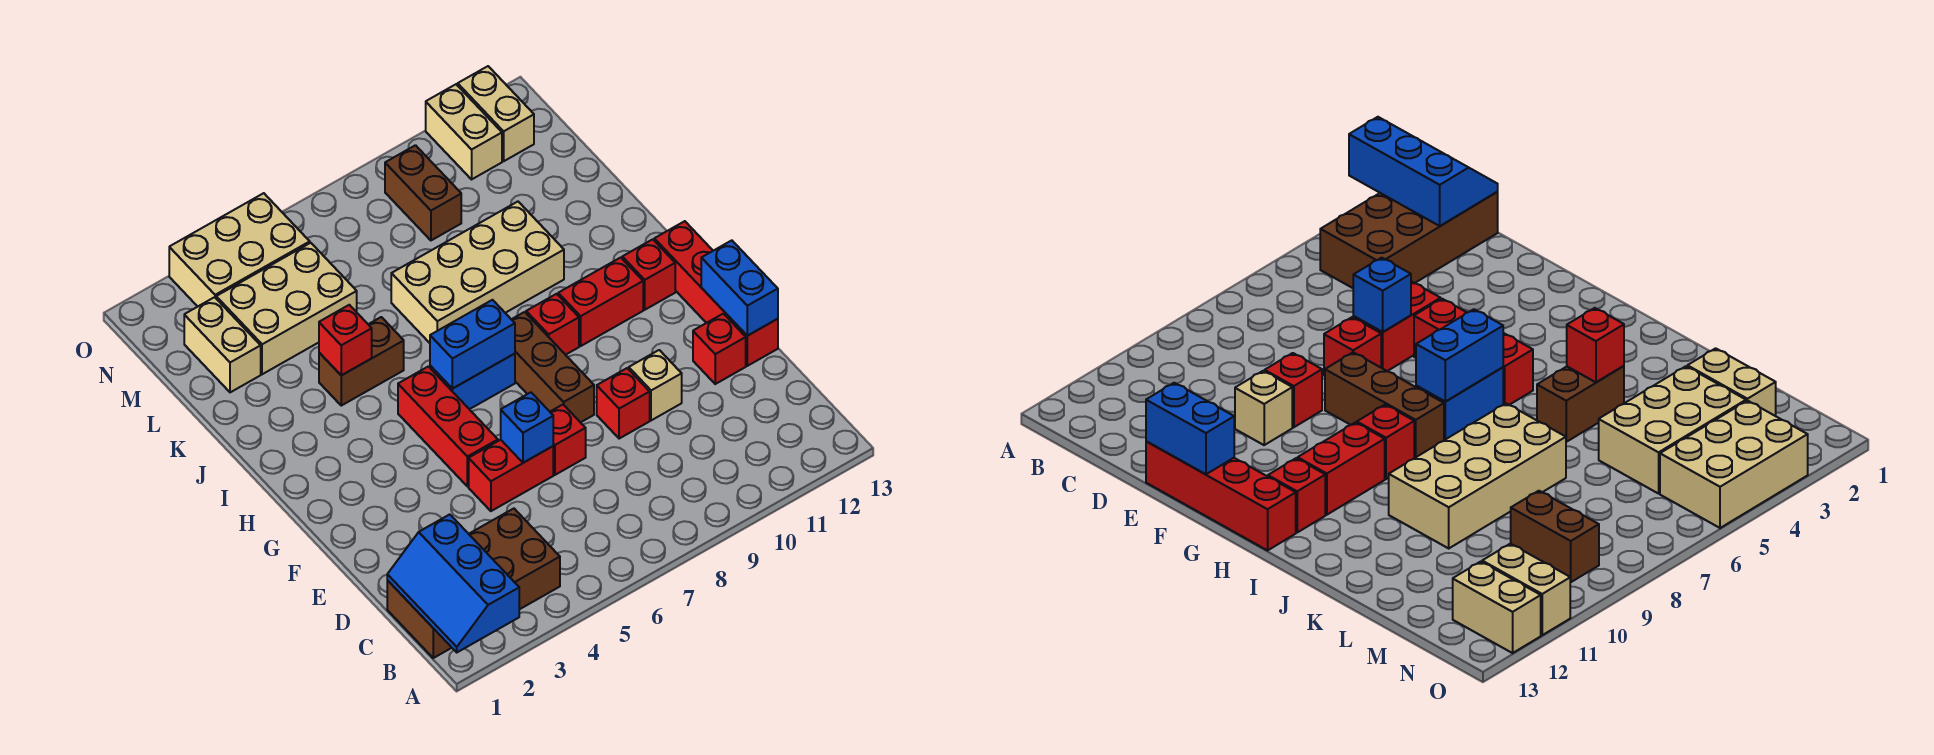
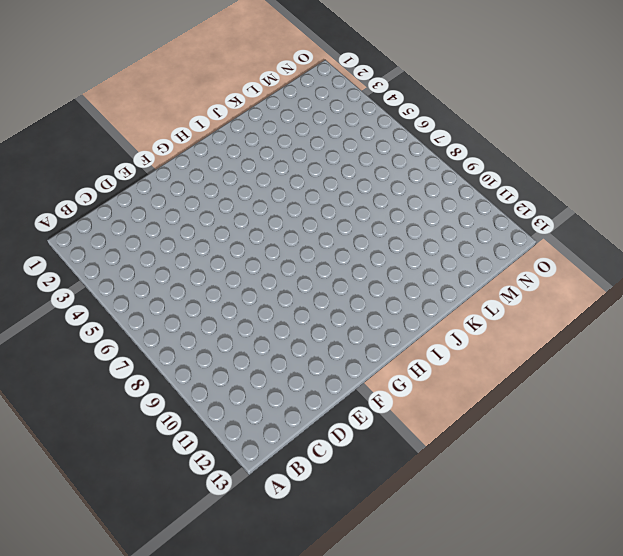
none -> brown 2x4 brick [387,509,560,658]
none -> red 1x2 brick [469,440,553,511]
none -> red 1x1 brick [550,405,586,475]

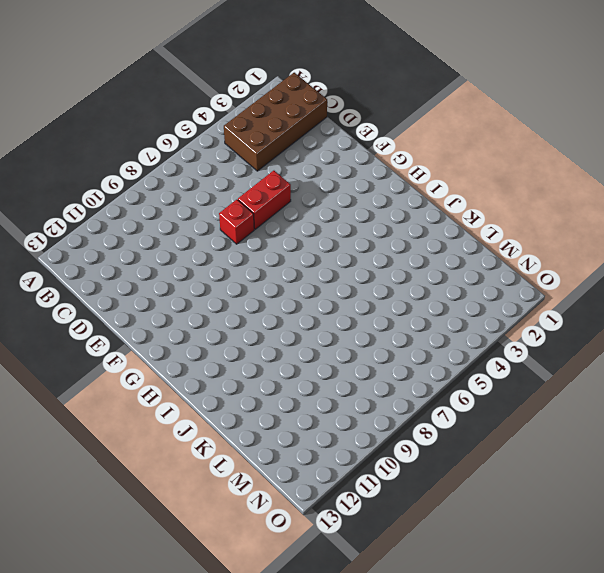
none -> red 1x1 brick [597,368,650,439]
none -> tan 1x1 brick [629,350,682,420]
none -> red 1x1 brick [693,314,746,384]

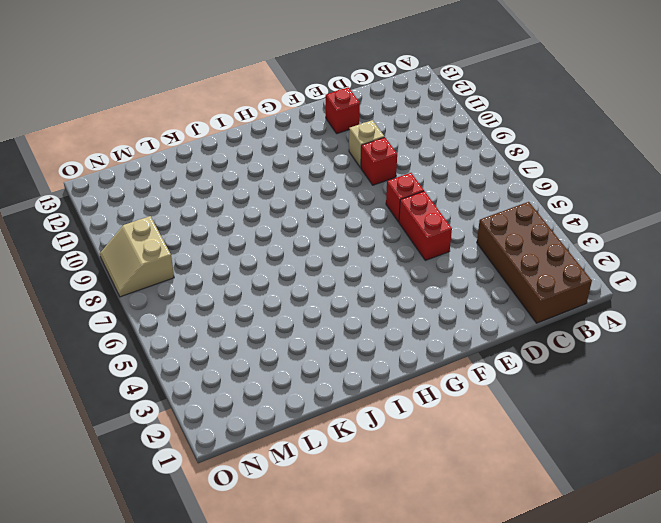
tan 2x2 slope [100,216,174,297] -> brown 1x2 brick [385,145,461,240]
none -> red 1x4 brick [654,221,778,366]
none -> red 1x3 brick [398,366,498,486]
none -> brown 1x3 brick [511,312,594,423]

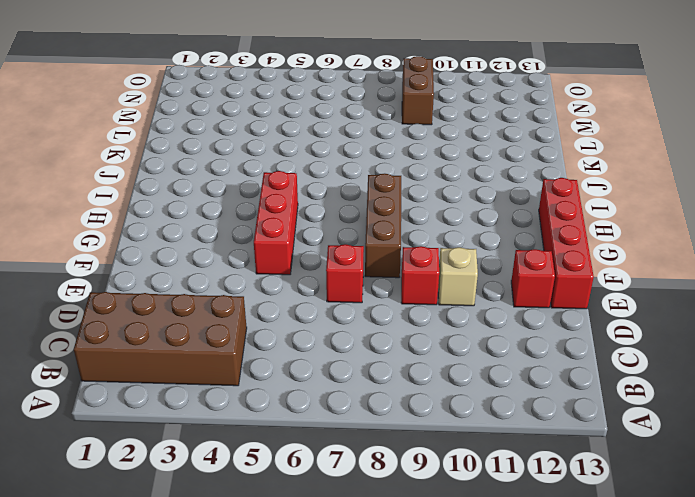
none -> red 1x2 brick [469,440,553,511]
none -> blue 1x2 brick [430,354,515,409]
none -> red 1x1 brick [526,294,579,355]

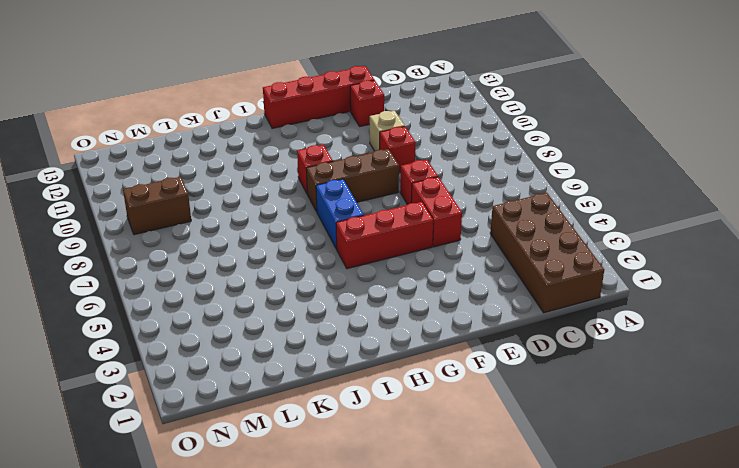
none -> red 1x2 brick [558,258,643,346]
none -> red 1x1 brick [622,239,675,310]
none -> brown 1x2 brick [319,317,404,406]

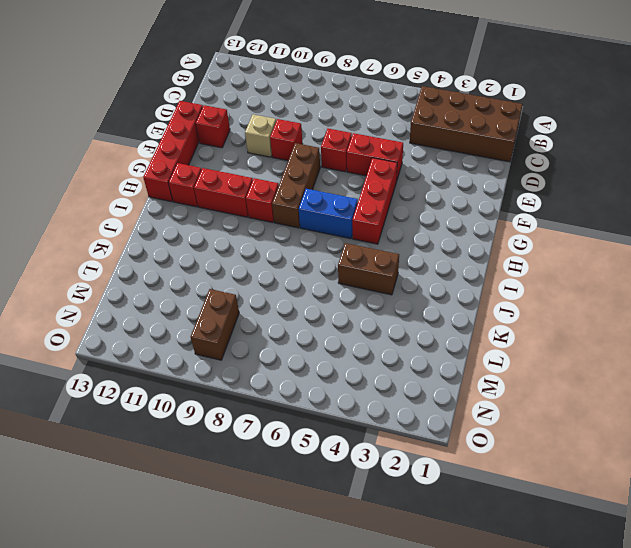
none -> tan 2x4 brick [391,202,564,343]
none -> tan 1x2 brick [184,297,261,392]
none -> tan 2x3 brick [216,243,357,374]

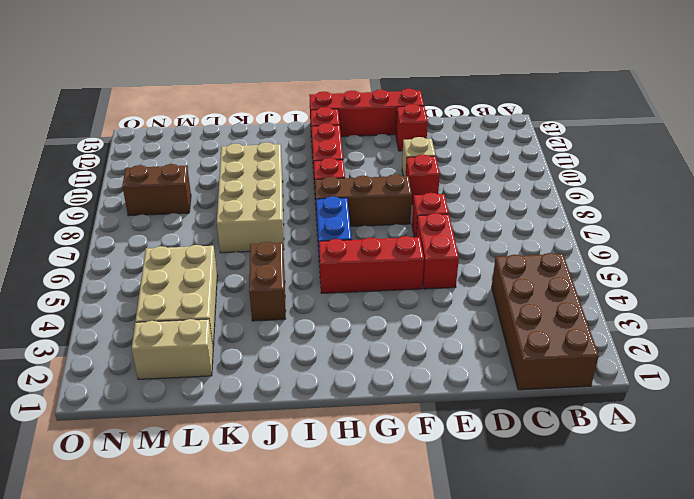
none -> tan 2x3 brick [169,193,310,306]
none -> tan 1x2 brick [426,84,502,179]
none -> tan 1x2 brick [458,66,534,161]

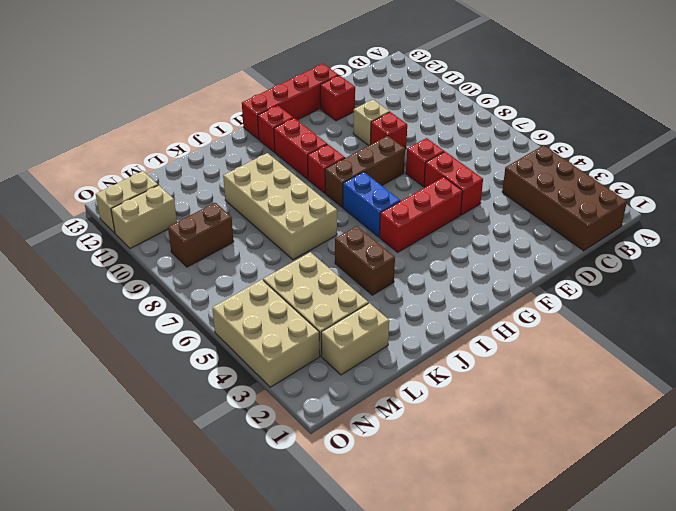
none -> blue 2x3 slope [387,514,519,652]
none -> blue 1x1 brick [501,392,553,463]
none -> blue 1x2 brick [701,240,778,336]

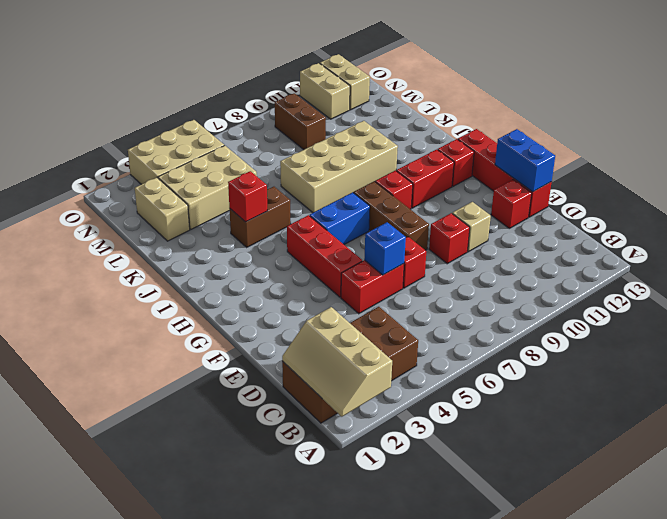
tan 2x3 slope [282,307,392,417] -> blue 2x3 slope [387,514,519,652]
none -> blue 1x2 brick [430,300,515,389]

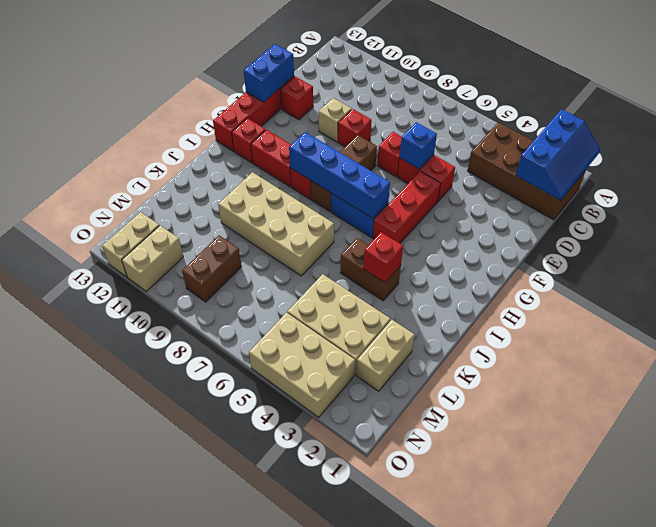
blue 1x4 brick [289,132,390,218] -> blue 1x2 brick [430,300,515,389]

